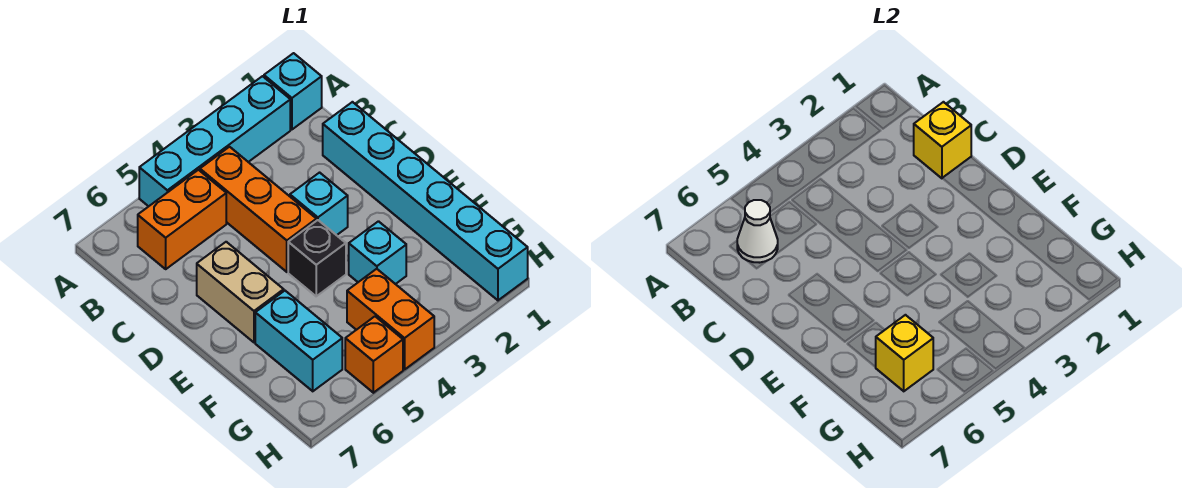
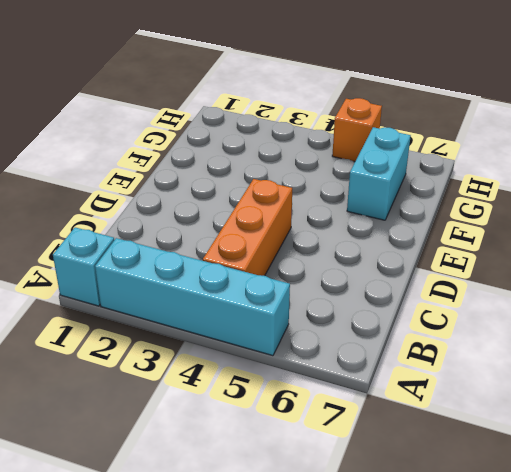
none -> orange 1x2 brick [138,170,226,269]
none -> cyan 1x6 brick [323,102,528,300]
none -> cyan 1x1 brick [290,173,348,235]

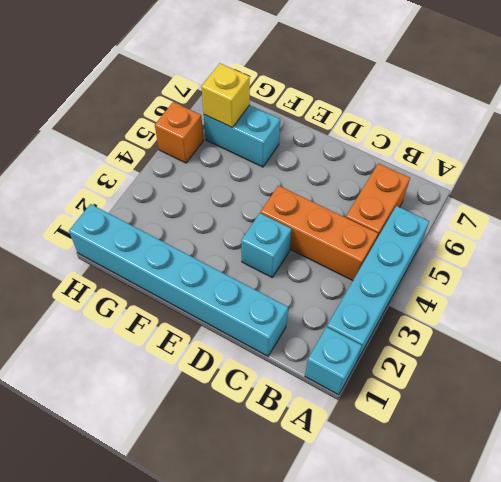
none -> tan 1x2 brick [197,242,284,342]
none -> black 1x1 brick [288,220,346,296]
none -> cyan 1x1 brick [349,221,406,284]

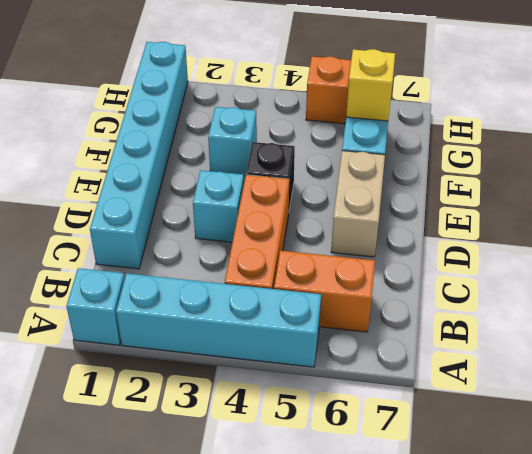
none -> orange 1x2 brick [347,269,434,370]
none -> white 1x1 cone [737,200,778,263]
none -> yellow 1x1 brick [914,102,971,178]

